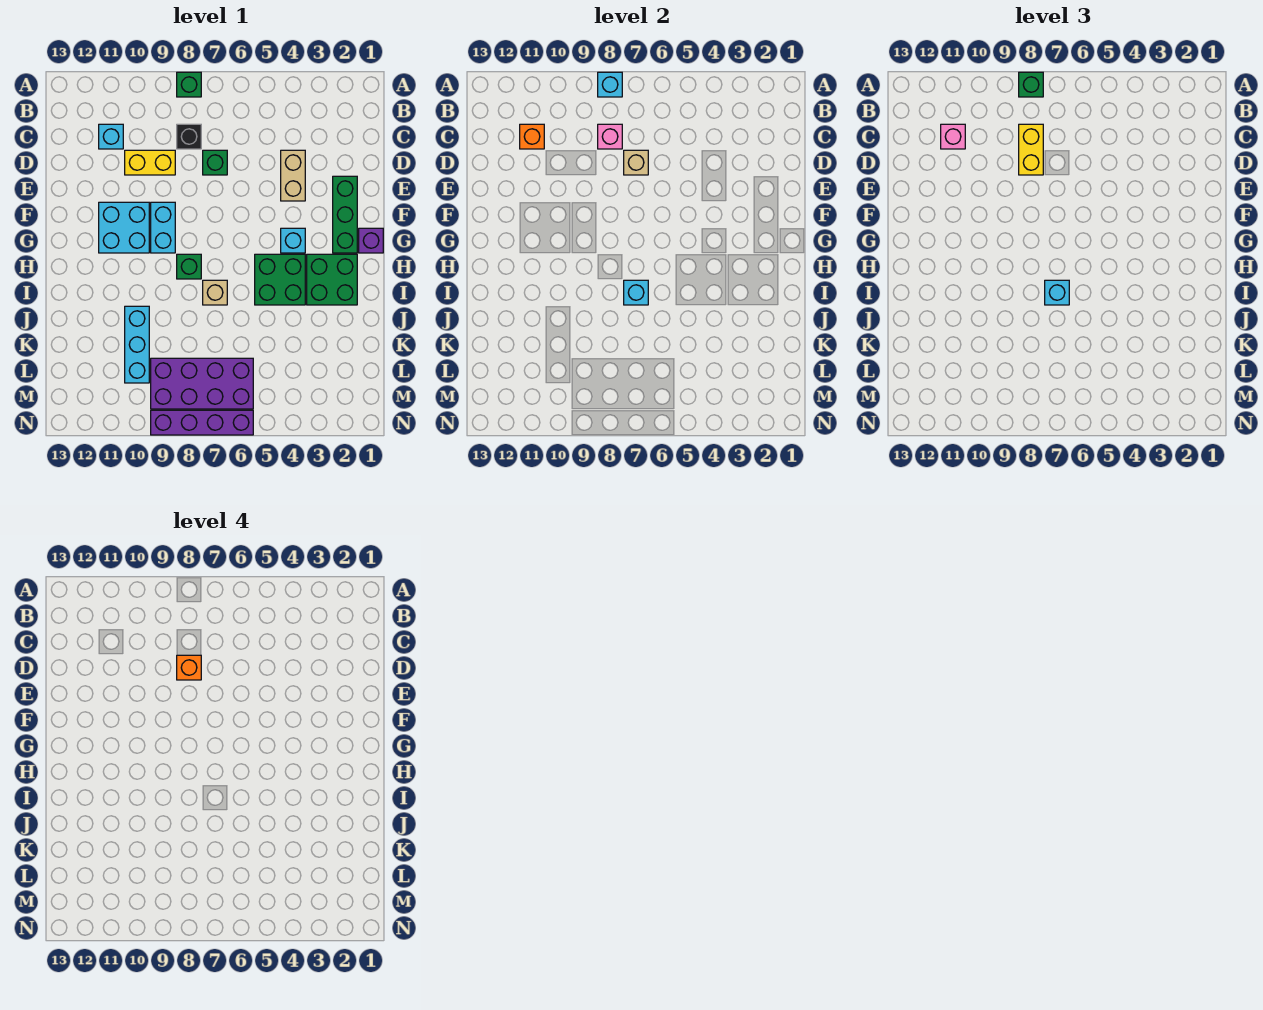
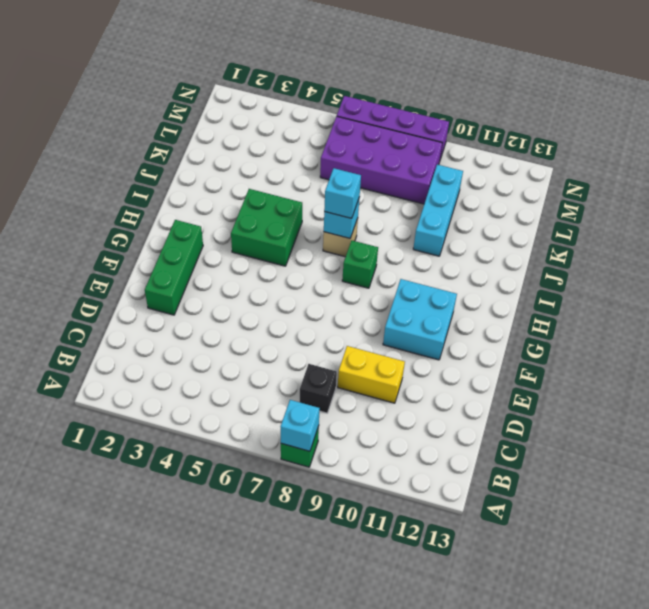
none -> cyan 1x1 brick [99,124,123,149]
none -> tan 1x2 brick [281,150,305,201]
none -> green 1x1 brick [203,150,227,175]

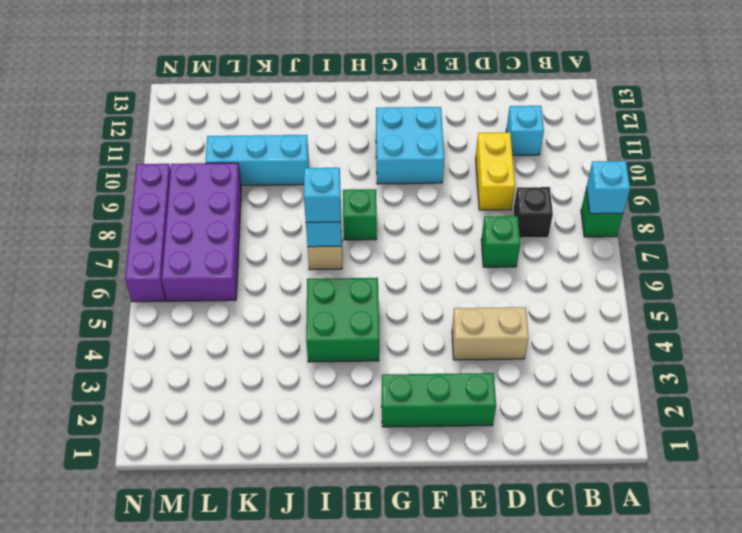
none -> cyan 1x2 brick [151,202,175,253]
none -> purple 1x1 brick [359,228,383,253]
none -> cyan 1x1 brick [281,228,305,253]

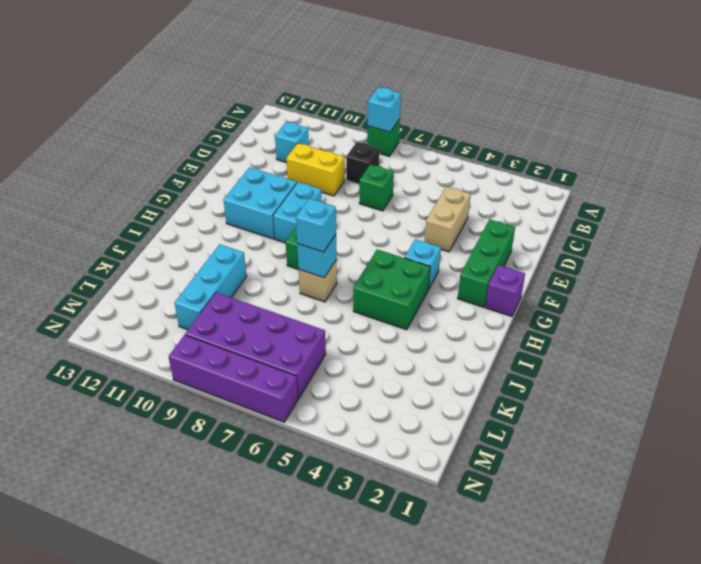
none -> green 2x2 brick [307,254,357,305]
none -> pink 1x1 brick [598,124,622,149]
none -> orange 1x1 brick [520,124,544,149]

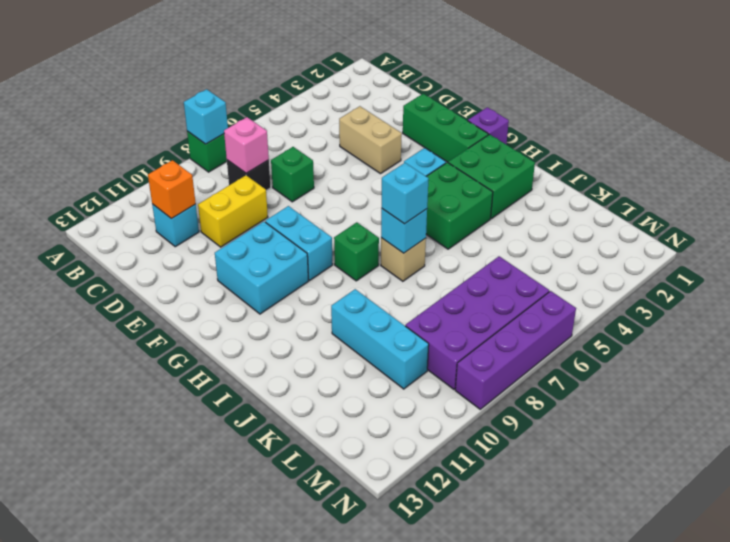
none -> tan 1x1 brick [624,150,648,175]
none -> green 1x1 brick [1019,72,1043,97]
none -> yellow 1x2 brick [1019,124,1043,175]

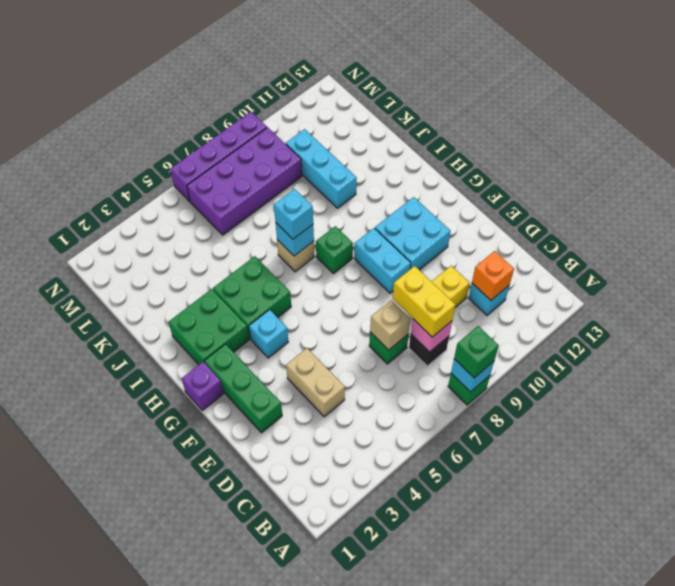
none -> pink 1x1 brick [941,124,965,149]
none -> orange 1x1 brick [177,655,201,680]

